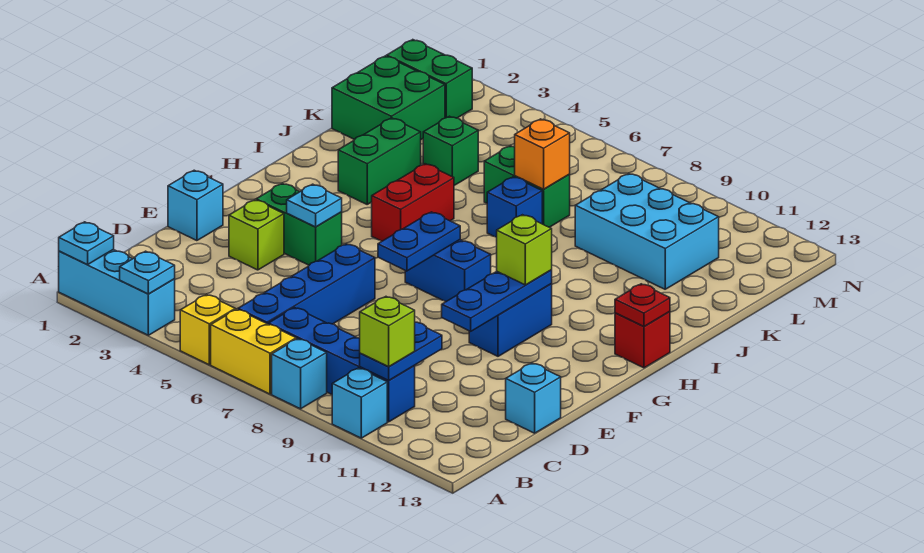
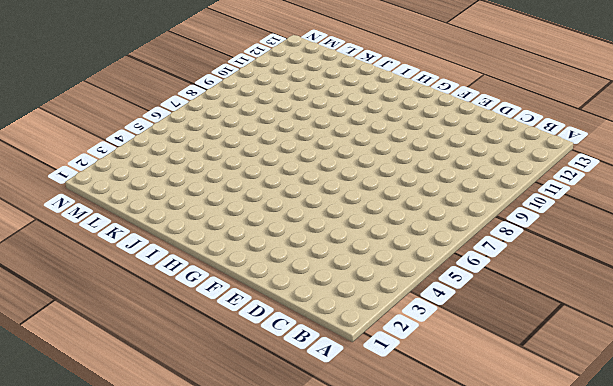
none -> cyan 1x3 brick [59,250,175,335]
none -> yellow 1x1 brick [180,295,235,365]
none -> yellow 1x2 brick [211,309,296,394]
none -> cyan 1x1 brick [272,339,327,409]

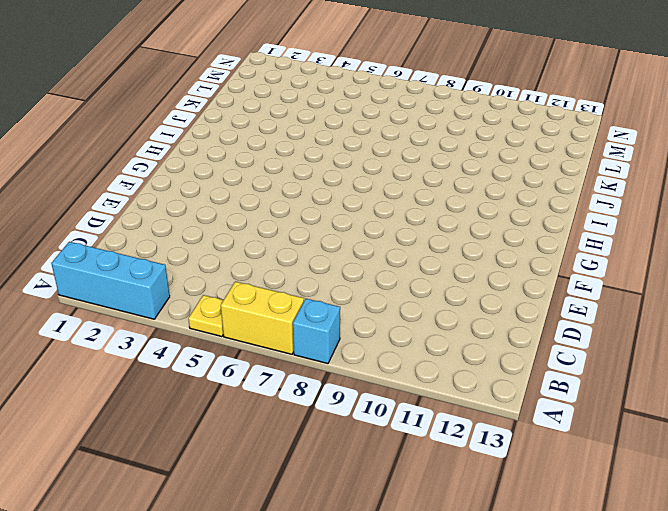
yellow 1x1 plate [188,295,223,337] -> yellow 1x1 brick [180,295,235,365]
none -> cyan 1x1 brick [332,368,387,438]
none -> blue 1x4 brick [238,244,375,324]
none -> blue 1x4 brick [269,308,415,422]
none -> cyan 1x1 brick [506,363,561,433]

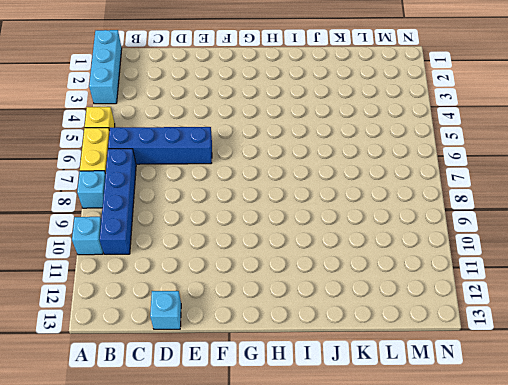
none -> cyan 1x1 brick [168,170,223,241]
none -> lime 1x1 brick [229,200,284,270]
none -> green 1x2 brick [256,183,342,265]
none -> blue 1x2 brick [469,284,552,356]

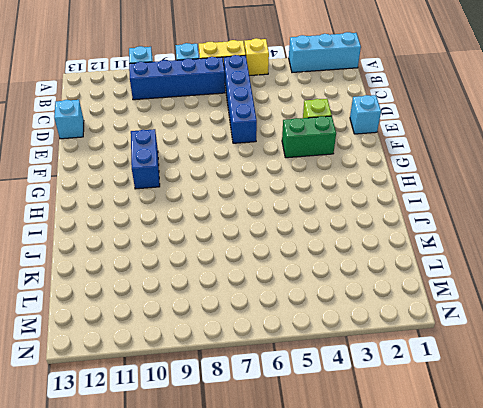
none -> blue 1x2 brick [405,240,491,302]
none -> red 1x2 brick [372,164,454,241]
none -> red 1x1 brick [615,311,670,368]
none -> green 1x2 brick [338,118,421,204]

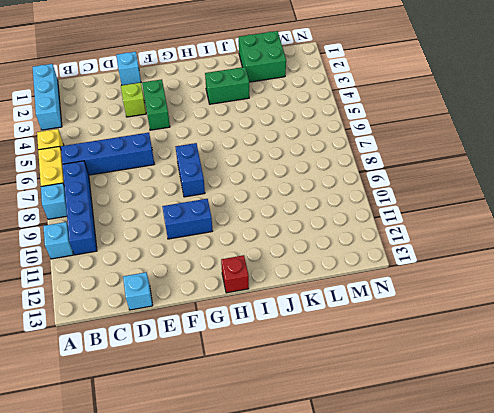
none -> red 1x2 brick [372,164,454,241]
none -> blue 1x1 brick [487,177,542,238]
none -> green 1x1 brick [423,116,478,185]
none -> green 1x2 brick [484,146,570,227]

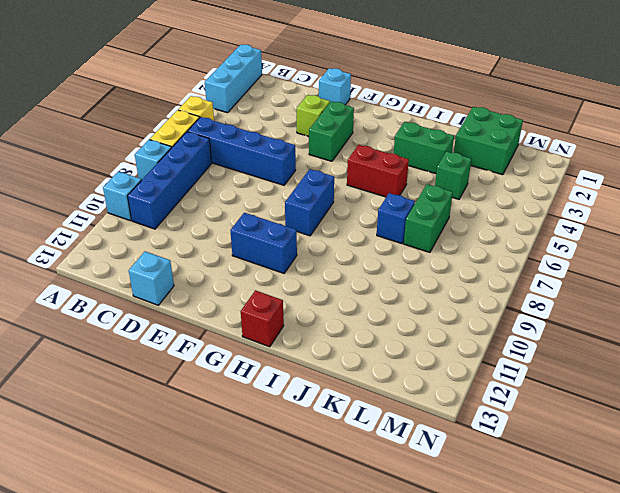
none -> cyan 2x3 brick [575,174,719,289]
none -> green 1x2 brick [387,40,472,118]
none -> cyan 1x1 plate [59,222,114,265]
none -> cyan 1x1 plate [120,251,175,294]

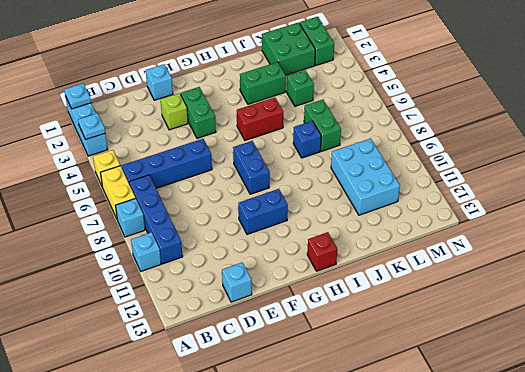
none -> blue 1x2 plate [360,322,442,381]
none -> blue 1x3 plate [442,270,552,331]
none -> cyan 1x1 plate [287,184,342,227]
none -> blue 1x2 plate [378,212,460,271]

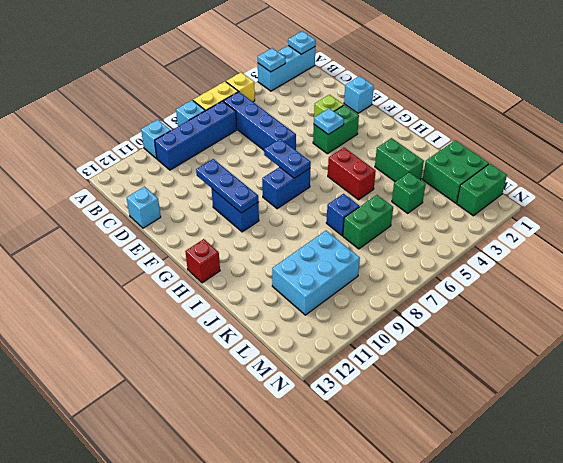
none -> blue 1x2 plate [360,322,442,381]
none -> red 1x1 plate [615,284,670,327]
none -> orange 1x1 brick [515,119,570,189]
none -> lime 1x1 brick [360,297,415,367]

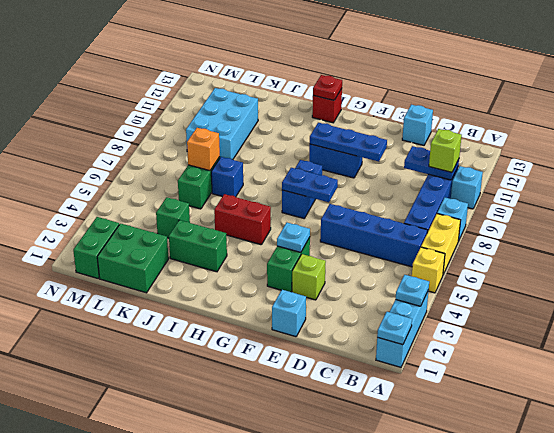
none -> lime 1x1 brick [497,215,552,285]

